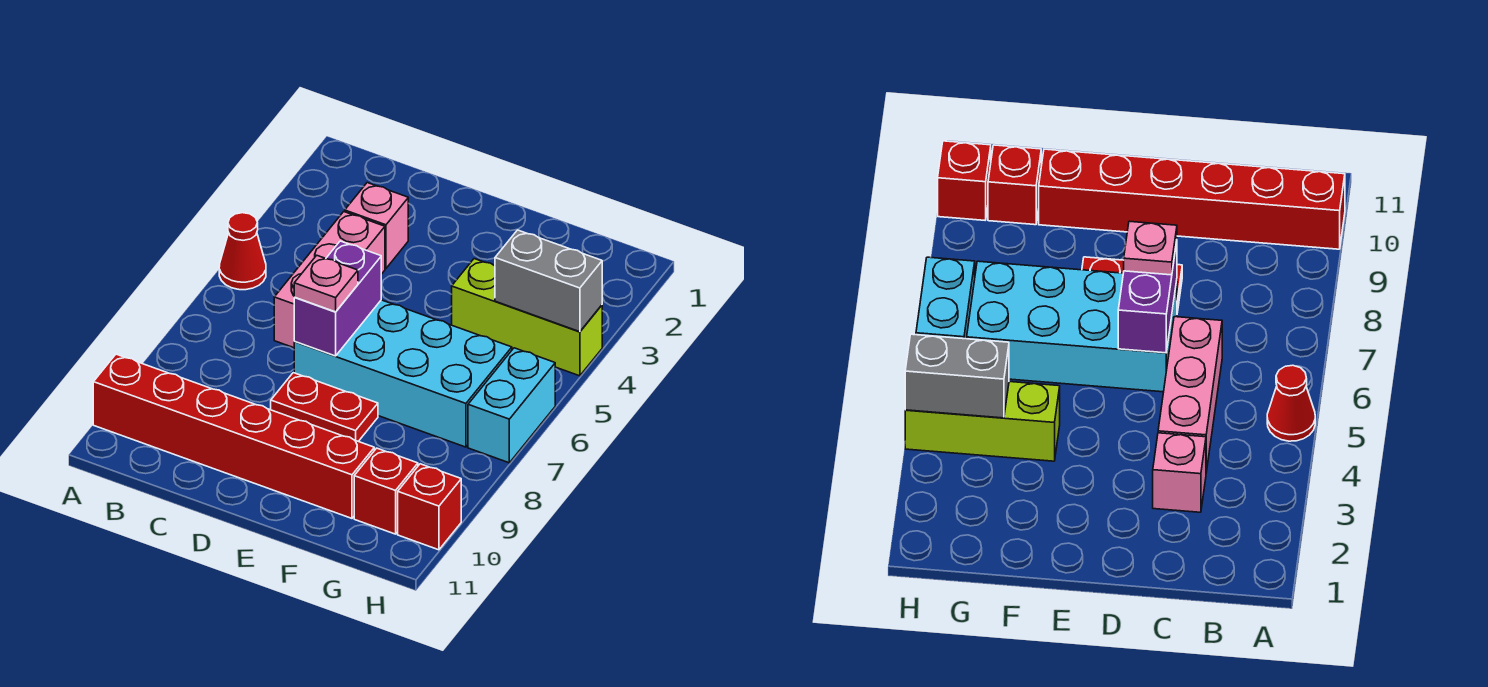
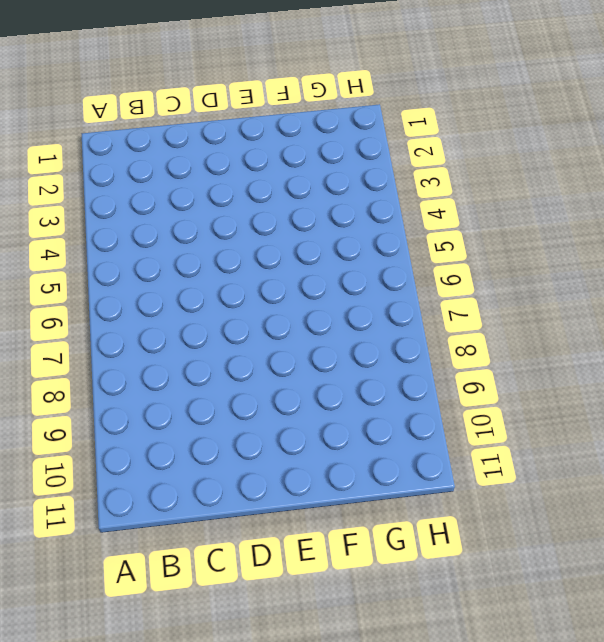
none -> red 1x1 cone [219,213,266,290]
none -> red 1x6 brick [93,354,374,518]
none -> pink 1x1 brick [345,183,408,268]

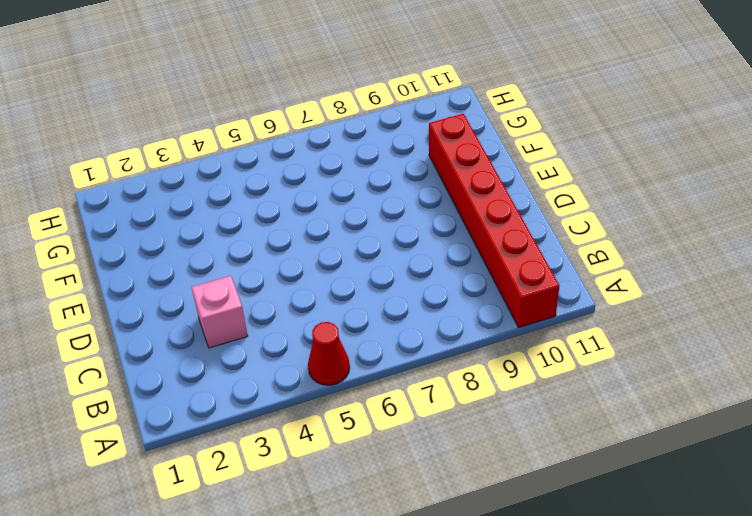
none -> pink 1x3 brick [274,212,385,348]
none -> cyan 2x4 brick [294,300,512,447]
none -> red 1x2 plate [271,373,378,441]

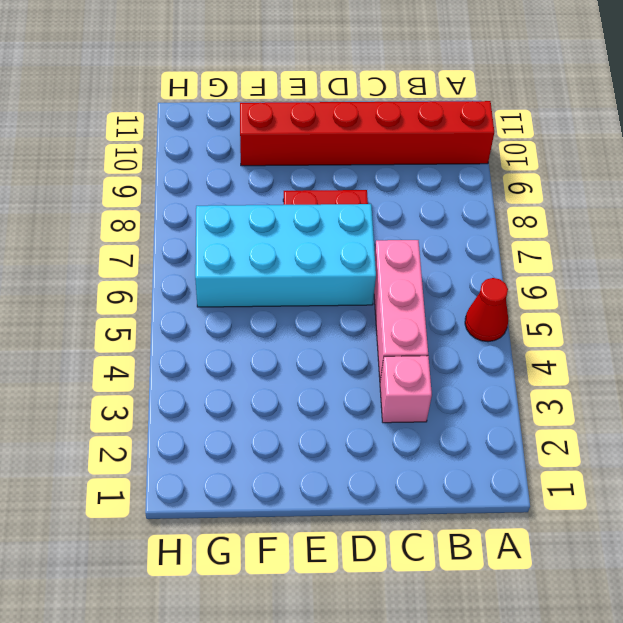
none -> lime 1x3 brick [452,259,602,376]
none -> red 1x1 brick [354,448,418,534]
none -> cyan 1x2 brick [468,348,555,463]

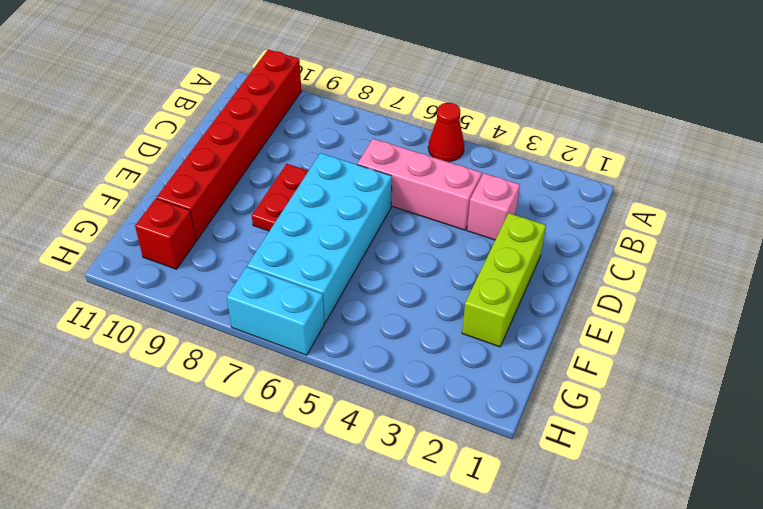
lime 1x3 brick [462,213,546,347] -> lime 1x3 brick moved to [452,259,602,376]
none -> red 1x1 brick [398,464,461,550]
none -> purple 1x2 brick [294,241,381,356]
none -> grey 1x2 brick [495,230,602,332]

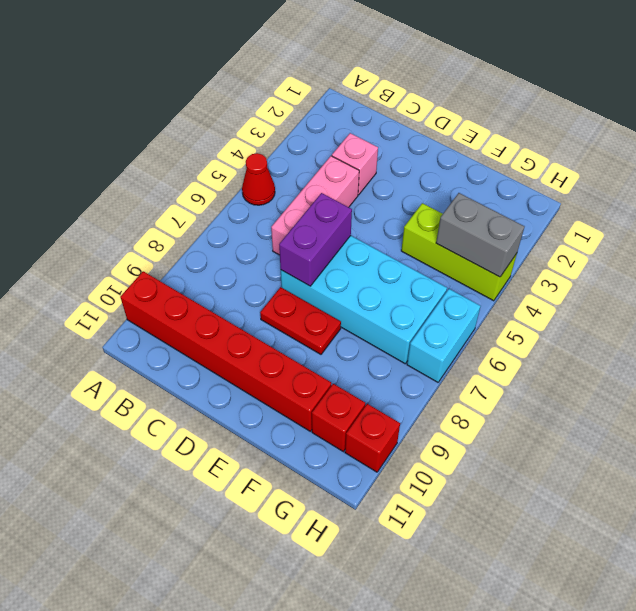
none -> pink 1x1 plate [294,255,358,312]

